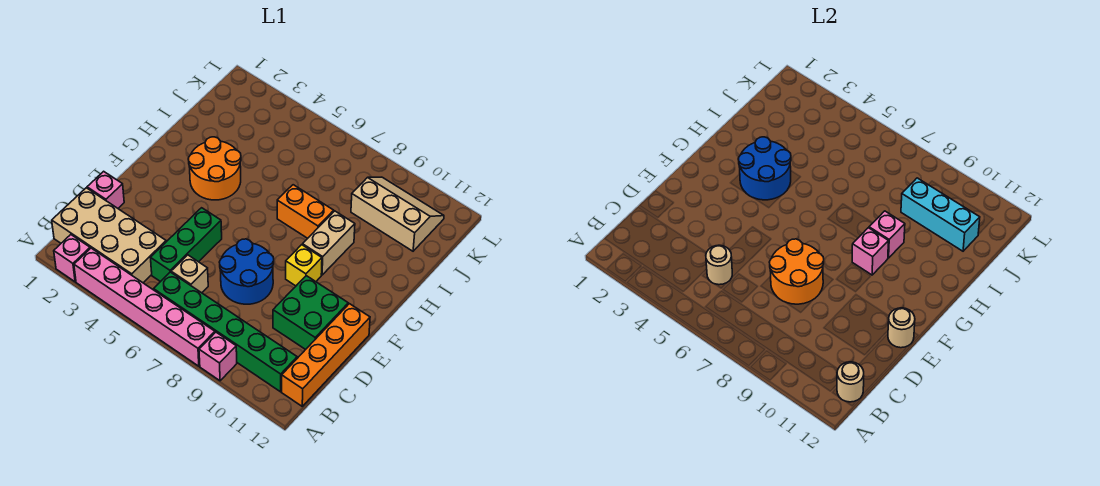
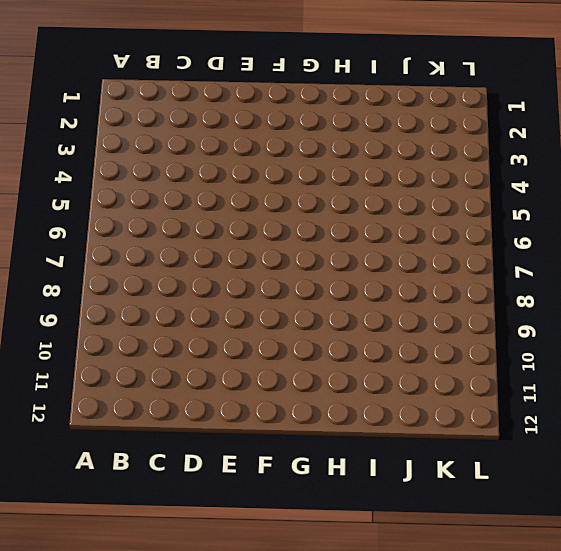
none -> pink 1x1 brick [54,235,90,282]
none -> pink 1x6 brick [74,248,215,366]
none -> pink 1x1 brick [199,332,237,381]

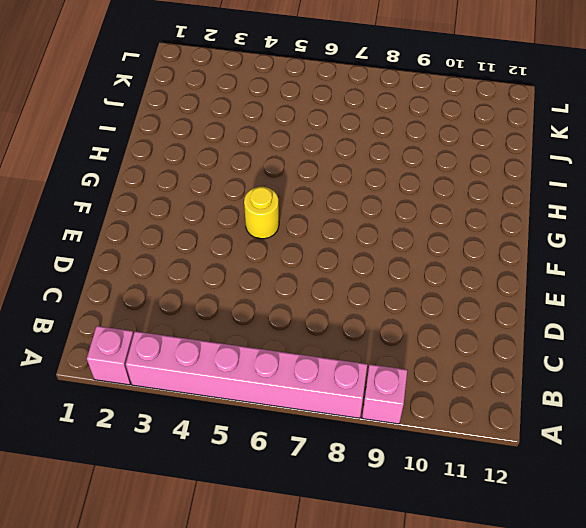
yellow 1x1 round brick [244,187,279,239] -> none
none -> tan 2x4 brick [52,188,166,283]
none -> green 1x6 brick [154,272,297,392]
none -> orange 1x4 brick [282,304,370,406]

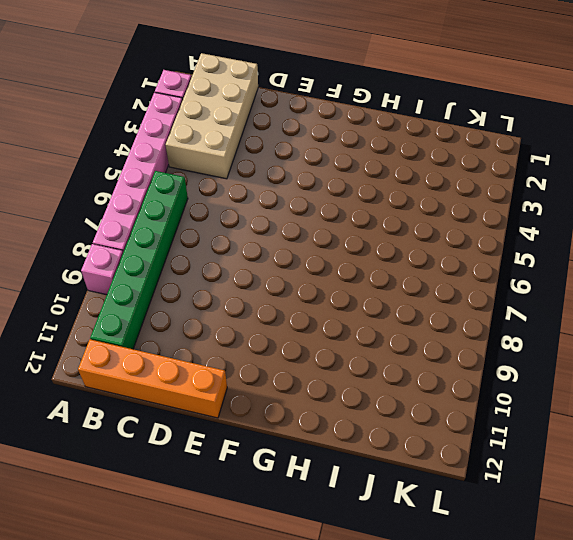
none -> green 1x3 brick [151,208,222,282]
none -> tan 1x1 brick [171,255,208,293]
none -> pink 1x1 brick [87,171,124,208]

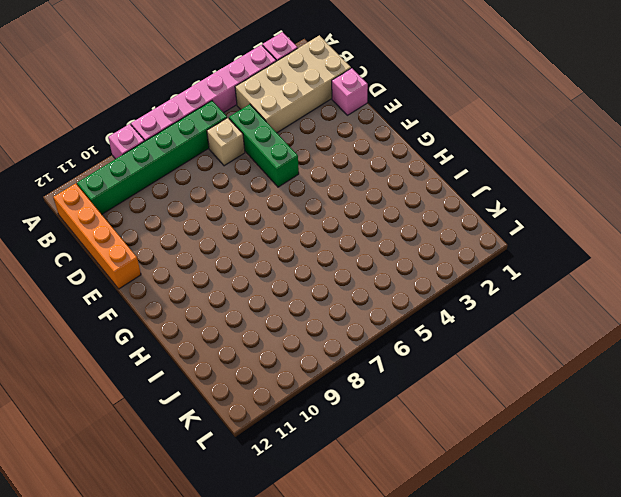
none -> blue 2x2 round brick [220,239,274,304]
none -> green 2x2 brick [273,276,348,350]
none -> yellow 1x1 brick [286,245,322,286]

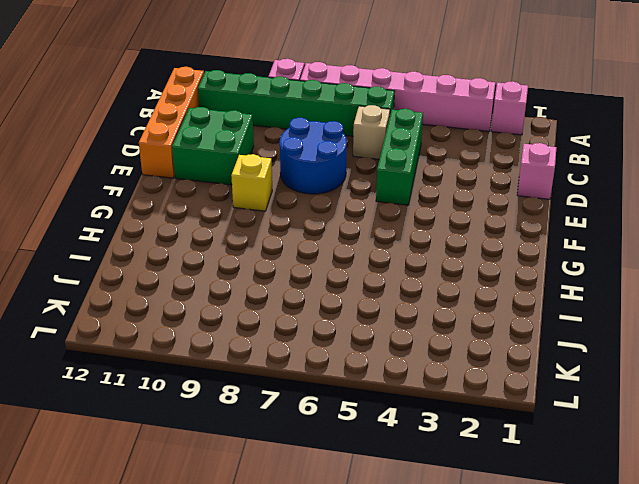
none -> tan 2x4 brick [52,188,166,283]
none -> orange 2x2 round brick [188,137,241,200]
none -> tan 1x2 brick [303,211,355,275]

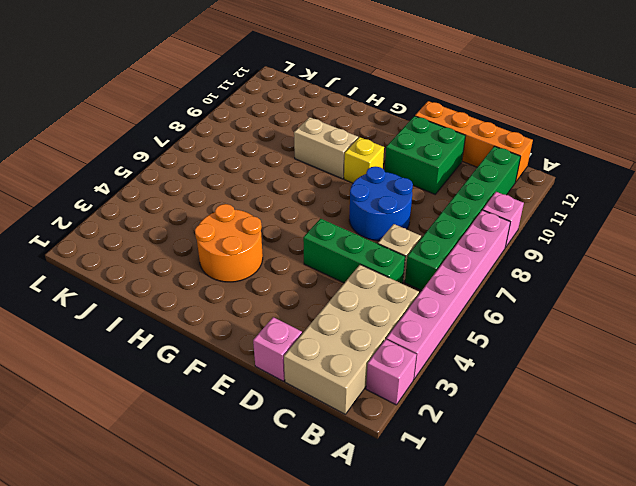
none -> orange 1x2 brick [277,185,334,238]
none -> tan 2x3 slope [351,177,444,251]
none -> tan 1x1 round brick [837,362,864,402]

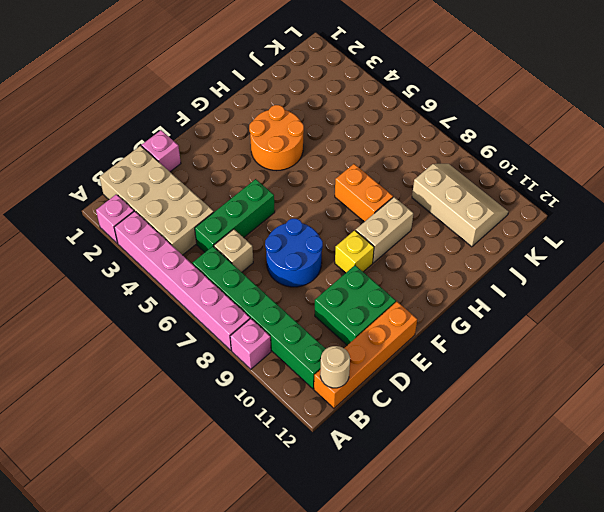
none -> tan 1x1 round brick [706,245,732,285]
none -> orange 2x2 round brick [770,239,824,304]
none -> tan 1x1 round brick [888,308,915,348]

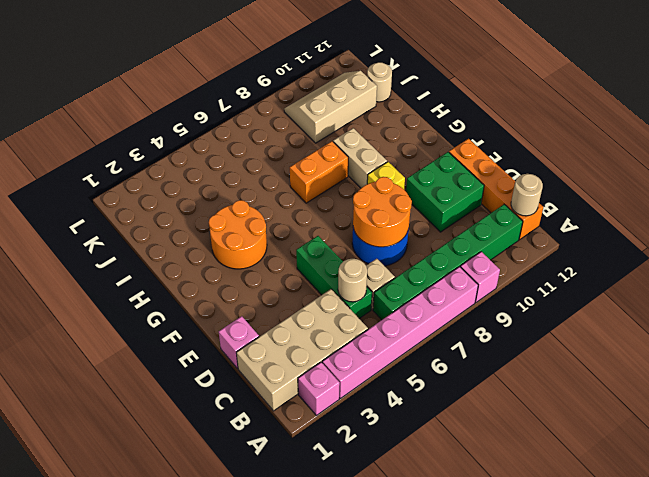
tan 1x1 round brick [367,62,392,102] -> tan 1x1 round brick moved to [888,308,915,348]
none -> blue 2x2 round brick [738,137,791,200]
none -> pink 1x1 brick [852,228,888,275]
none -> pink 1x1 brick [869,211,905,258]

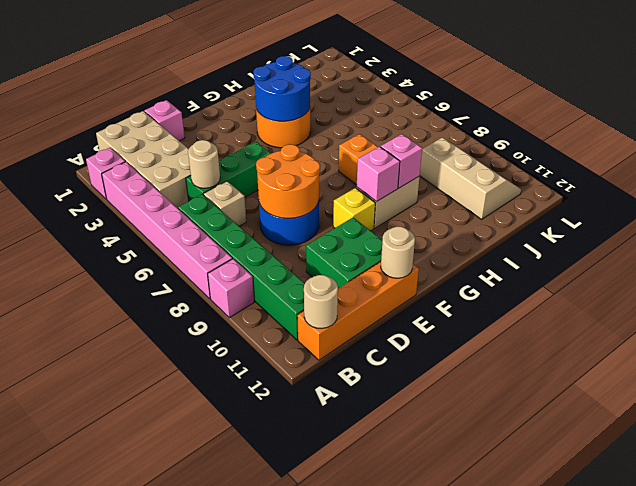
none -> cyan 1x3 brick [901,178,980,251]

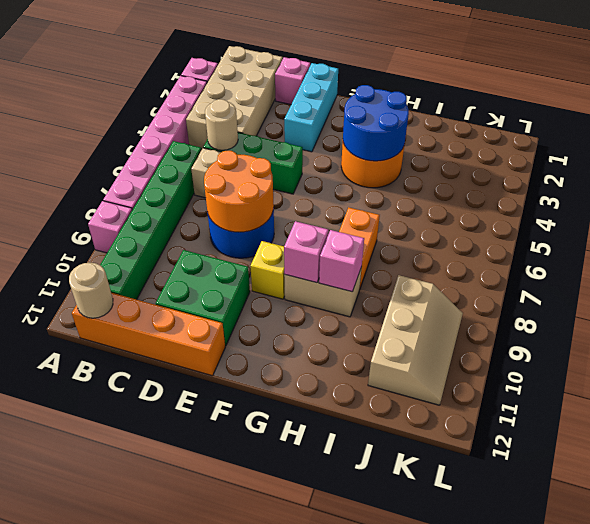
cyan 1x3 brick [284,63,338,152] -> cyan 1x3 brick moved to [901,178,980,251]
none -> tan 1x1 round brick [888,308,915,348]

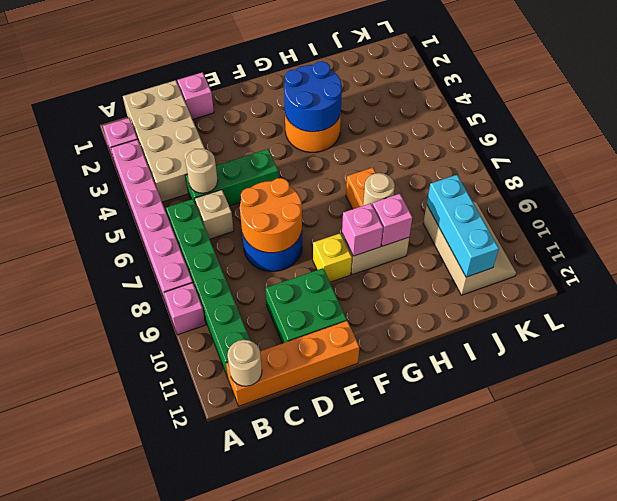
tan 1x1 round brick [363,173,395,206] -> tan 1x1 round brick moved to [888,308,915,348]

